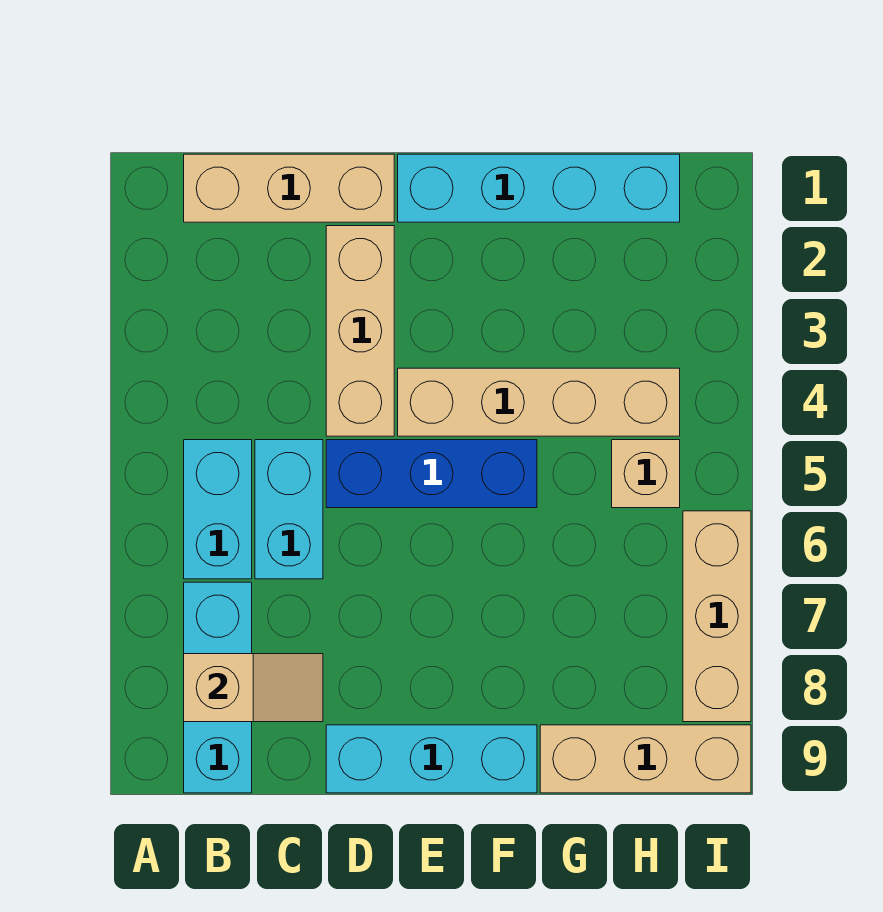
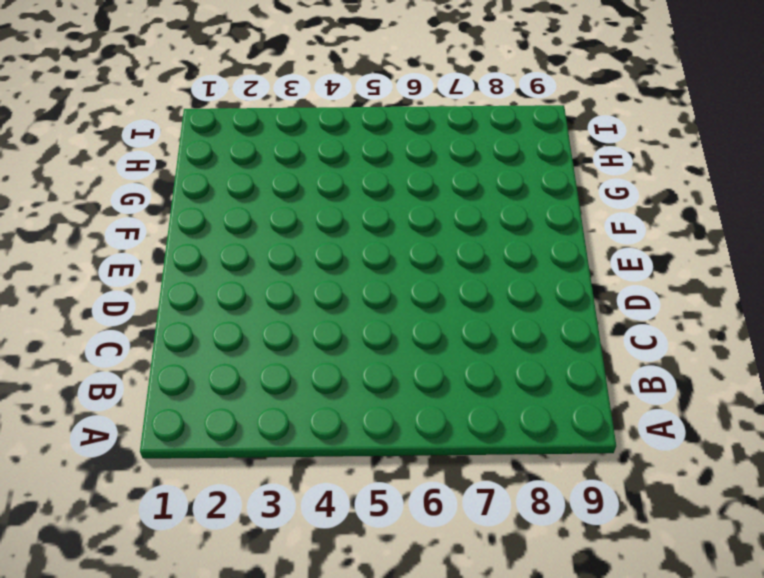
none -> tan 1x3 brick [184,154,394,222]
none -> cyan 1x2 brick [184,440,252,579]
none -> cyan 1x3 brick [184,582,252,793]

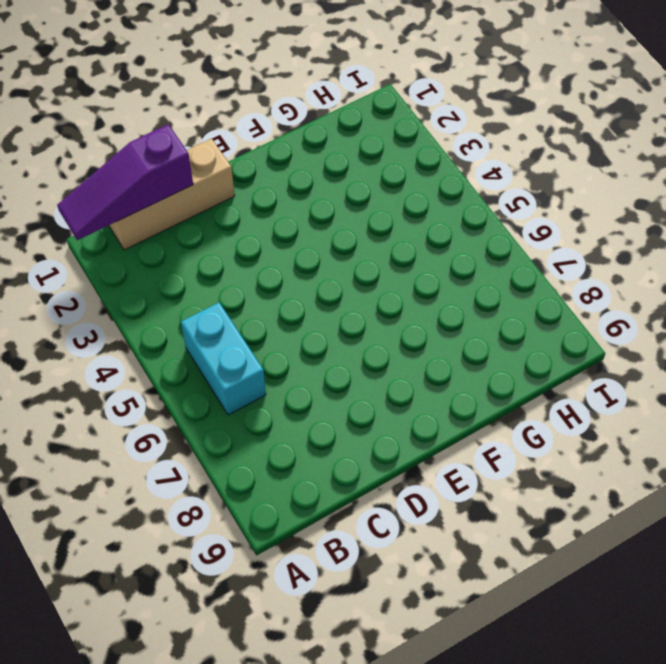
purple 1x3 slope [57,124,193,240] -> none
none -> cyan 1x3 brick [184,582,252,793]
none -> cyan 1x2 brick [255,440,323,579]
none -> tan 1x3 brick [326,226,394,436]

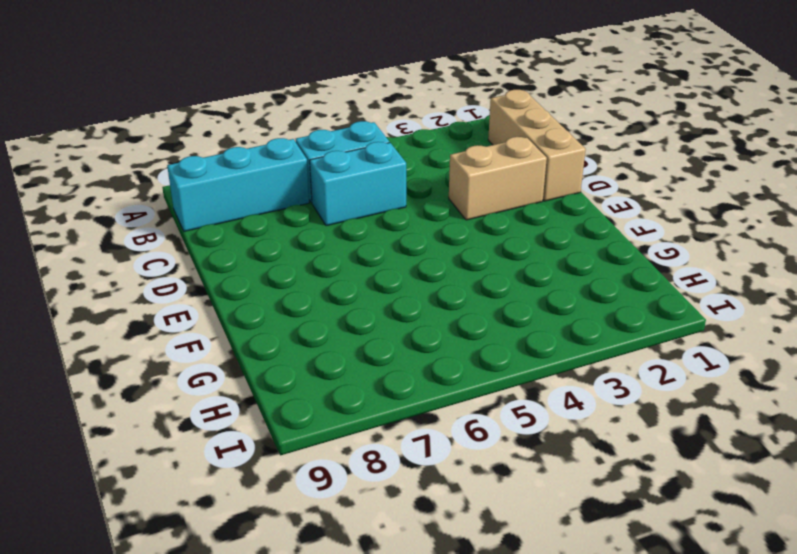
tan 1x2 brick [449,137,547,220] -> tan 1x3 brick [326,226,394,436]
none -> blue 1x3 brick [326,440,537,508]
none -> cyan 1x3 brick [326,725,537,793]
none -> cyan 1x4 brick [398,154,680,222]

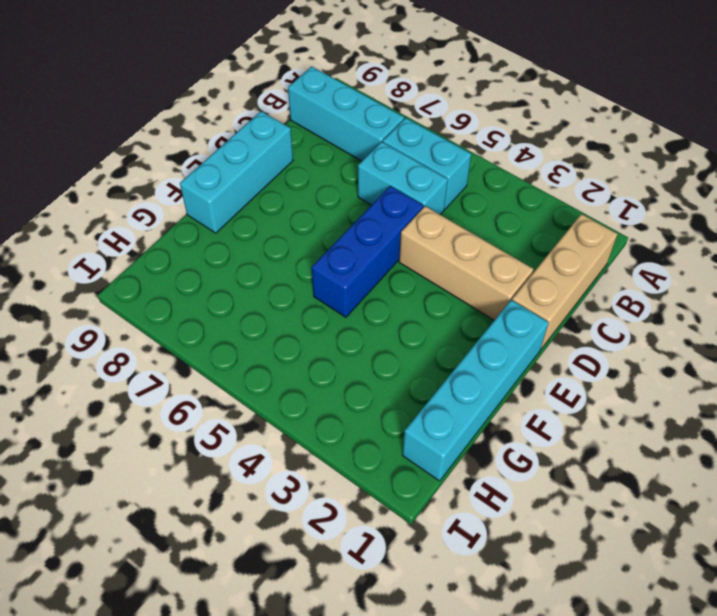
none -> tan 1x4 brick [398,368,680,436]
none -> tan 1x3 brick [540,725,751,793]
none -> tan 1x1 brick [612,440,680,508]

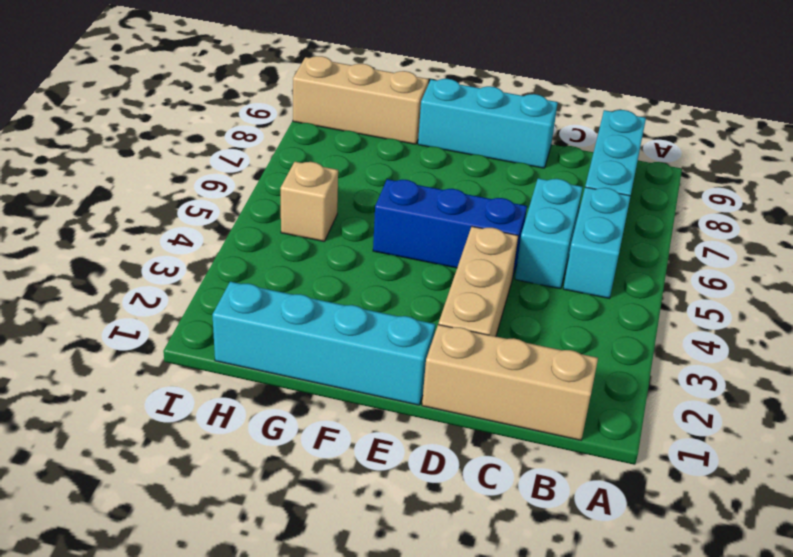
none -> tan 1x4 brick [398,368,680,436]
none -> tan 1x3 brick [683,511,751,722]
none -> tan 1x2 slope [184,654,323,722]

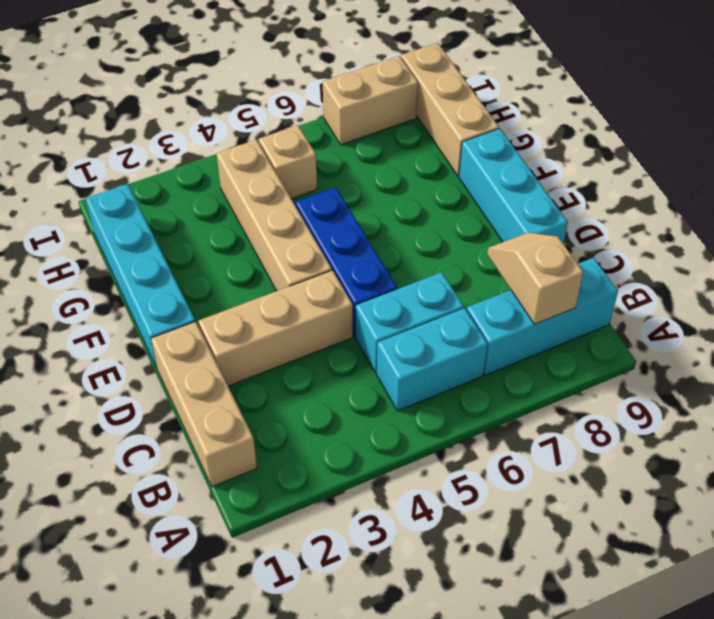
tan 1x2 brick [323,56,418,145] -> tan 1x3 brick [683,511,751,722]

